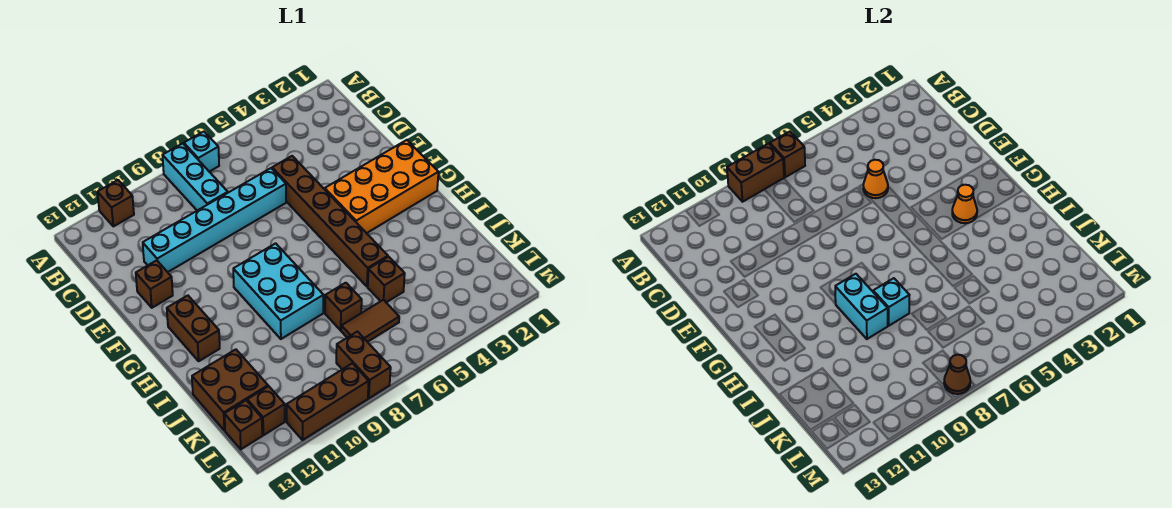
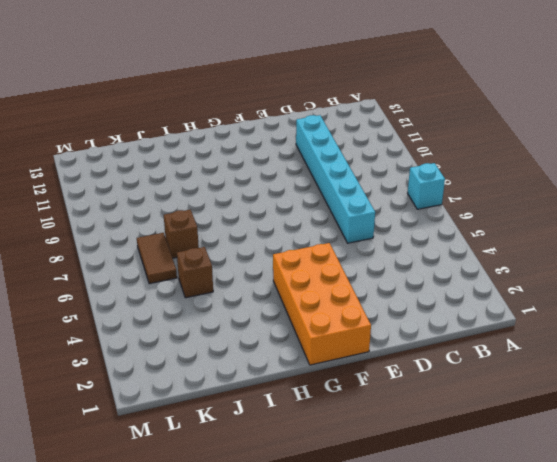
none -> cyan 1x3 brick [163,143,228,211]
none -> brown 1x1 brick [97,180,134,226]
none -> brown 1x6 brick [272,156,388,287]

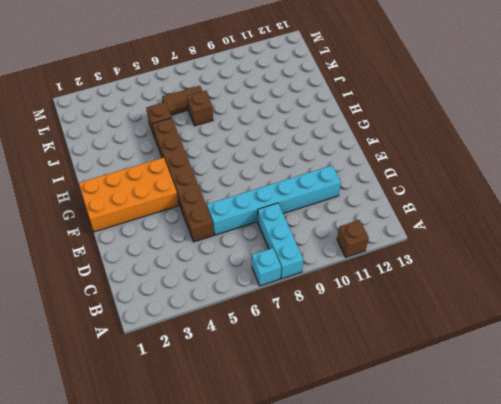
none -> brown 1x1 brick [136,260,173,308]
none -> cyan 2x3 brick [233,243,323,339]
none -> brown 1x2 brick [167,296,220,361]

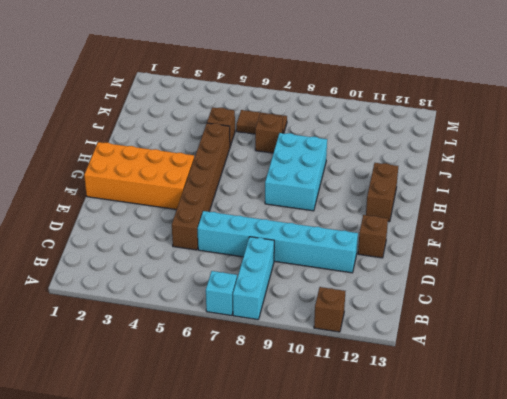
none -> brown 2x2 brick [192,349,268,430]
none -> brown 1x2 brick [336,332,391,398]
none -> brown 1x1 brick [247,386,285,435]

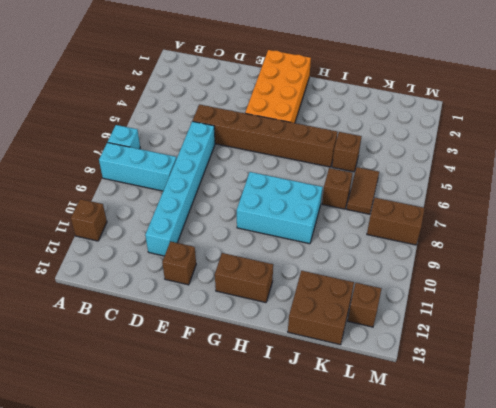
none -> brown 1x1 brick [225,400,262,449]
none -> brown 1x3 brick [287,363,369,440]
none -> brown 1x1 brick [770,132,805,177]

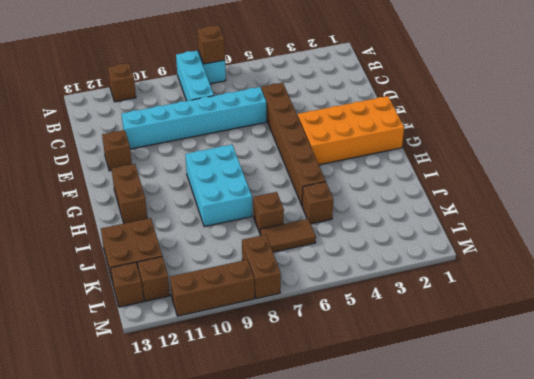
none -> brown 1x2 brick [727,143,784,202]
none -> orange 1x1 cone [863,160,888,198]
none -> orange 1x1 cone [952,185,977,223]

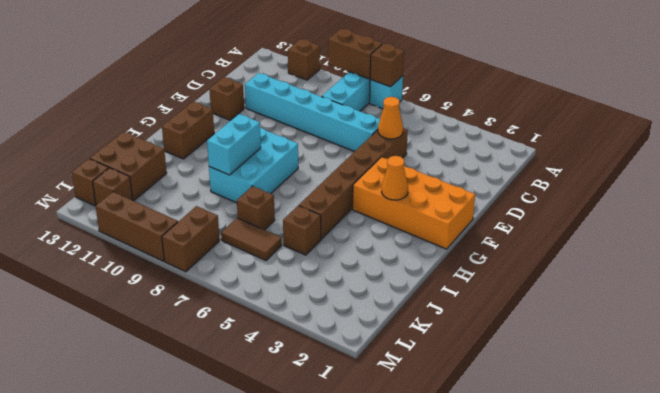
none -> cyan 1x1 brick [873,278,909,326]
none -> brown 1x1 cone [944,355,970,394]

